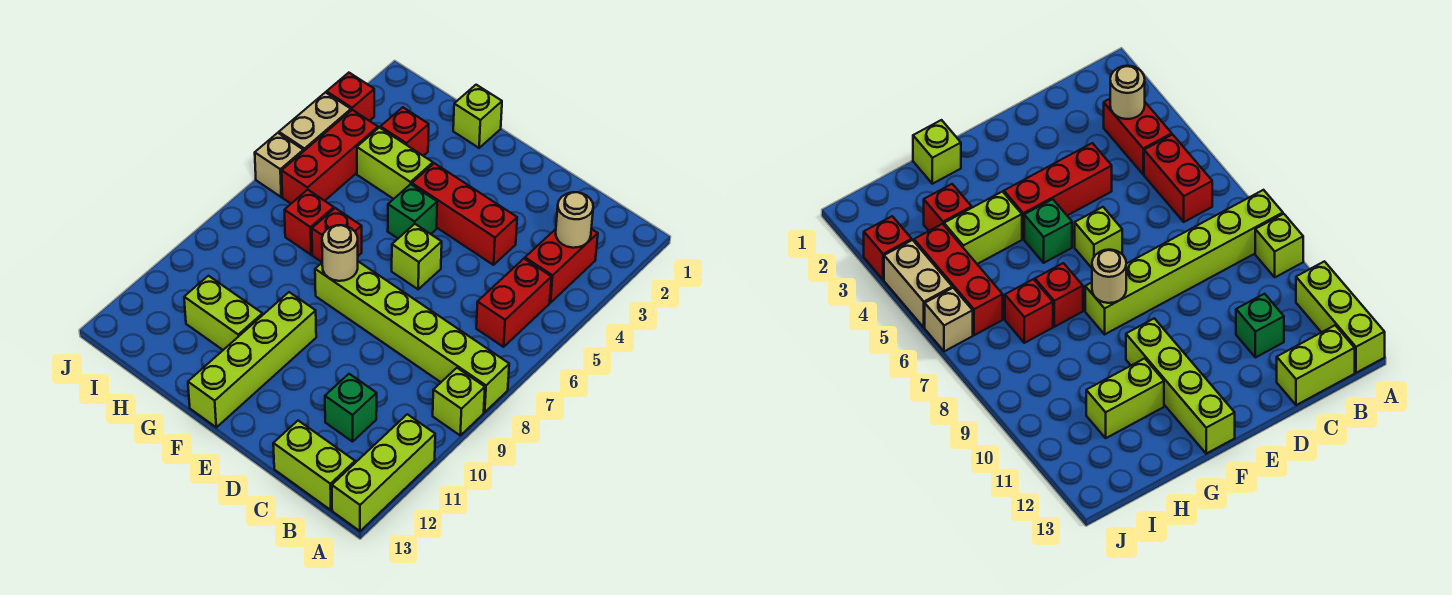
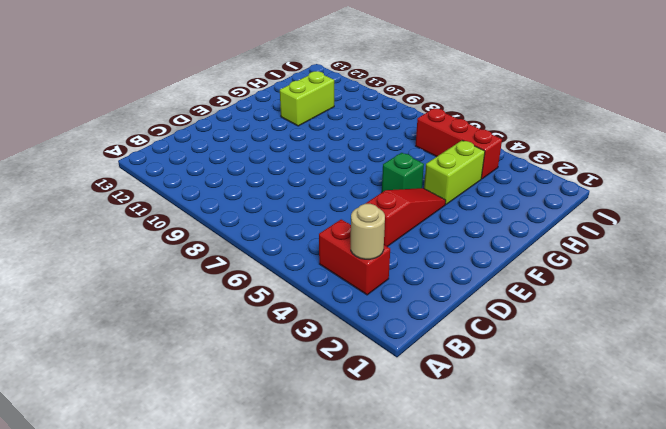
red 1x3 slope [365,188,446,247] -> red 1x3 brick [412,163,517,265]
none -> lime 1x6 brick [315,262,509,412]
none -> lime 1x1 brick [433,368,485,435]
none -> lime 1x3 brick [332,414,435,531]

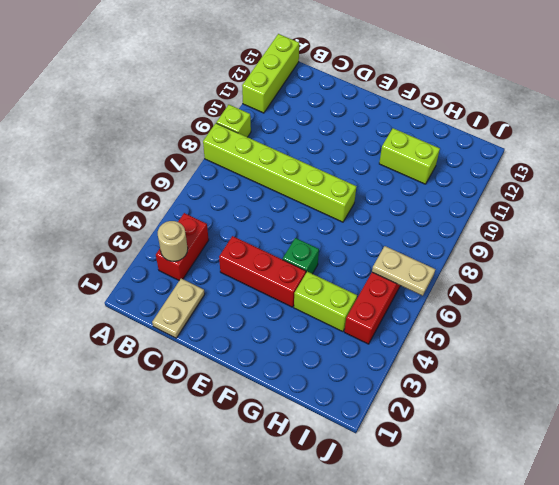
tan 1x2 plate [152,279,205,338] -> none
tan 1x2 plate [372,246,435,296] -> none
none -> red 1x2 brick [476,259,551,347]
none -> lime 1x2 brick [273,421,355,510]
none -> green 1x1 brick [325,374,377,442]

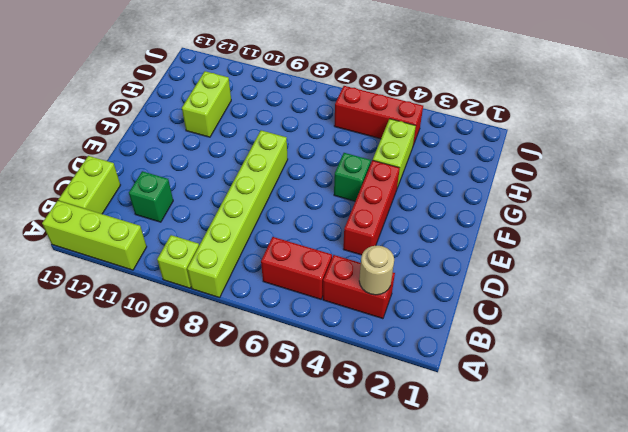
none -> lime 1x1 brick [392,224,442,289]
none -> lime 1x4 brick [188,292,316,427]
none -> lime 1x1 brick [453,85,502,148]

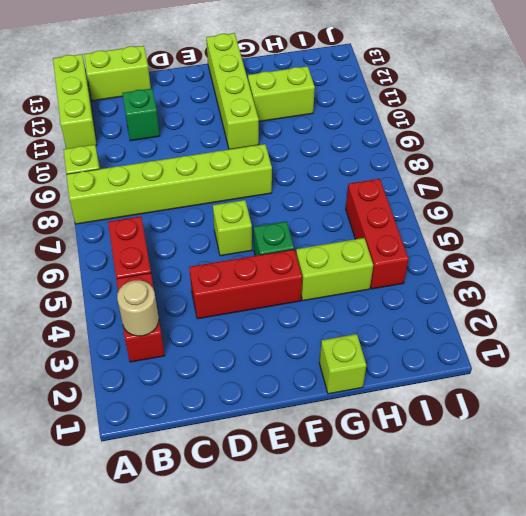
none -> red 1x1 brick [312,208,362,262]
none -> red 1x1 brick [380,107,429,156]
none -> red 1x1 brick [284,190,334,255]

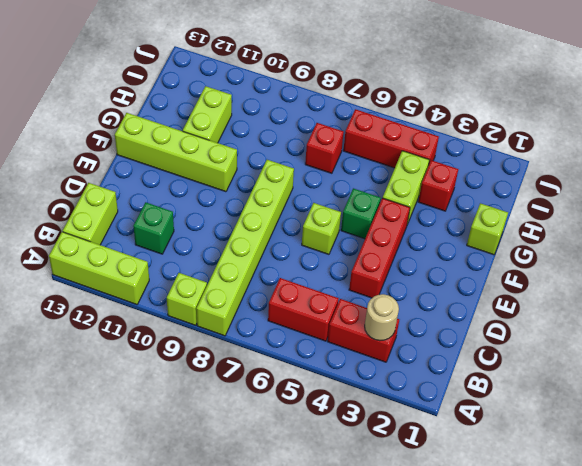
none -> red 1x1 brick [312,208,362,262]
none -> red 1x1 brick [327,73,374,121]
none -> tan 1x2 brick [279,92,351,151]

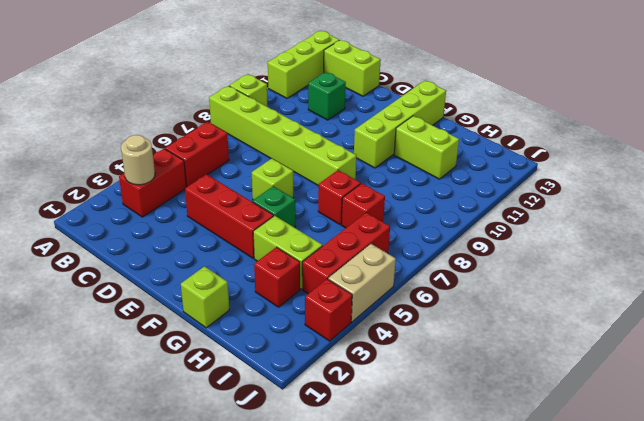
none -> tan 1x1 brick [255,133,303,197]
none -> tan 1x1 round brick [322,225,358,281]

